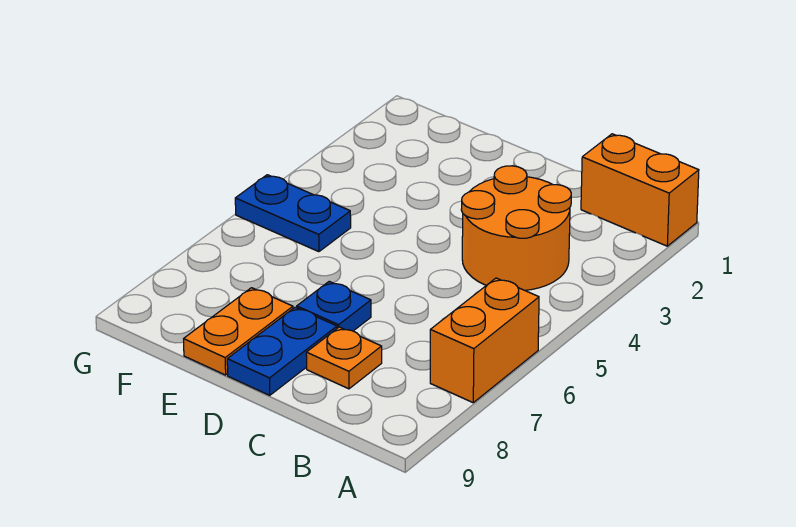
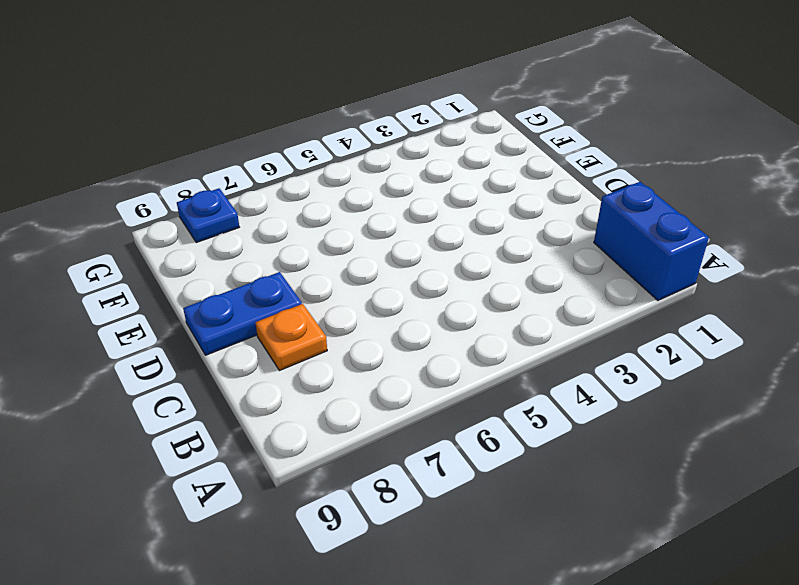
blue 1x2 brick [594,182,709,300] -> orange 1x2 brick [581,134,699,246]
blue 1x1 plate [177,188,239,243] -> blue 1x1 plate moved to [297,281,371,331]
none -> orange 1x2 brick [430,278,539,403]
none -> orange 2x2 round brick [461,166,571,290]

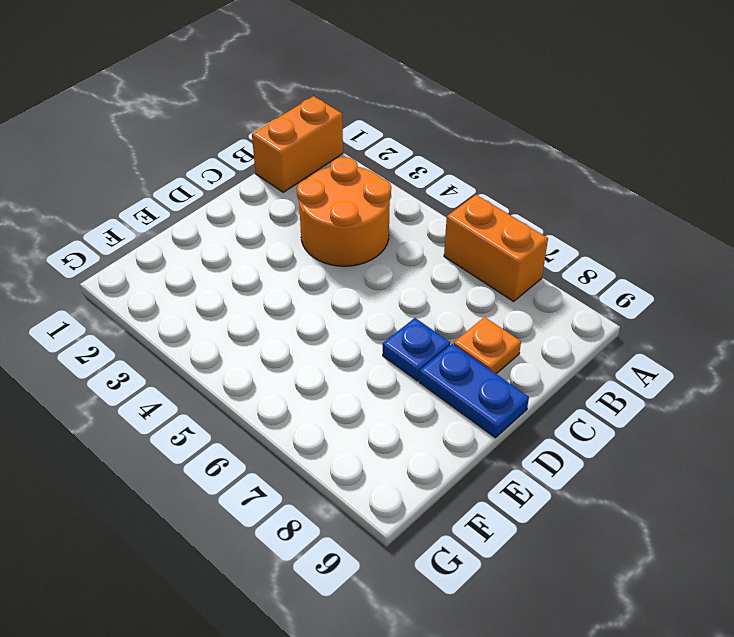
none -> orange 1x2 plate [184,288,293,375]
none -> blue 1x2 plate [235,175,351,252]

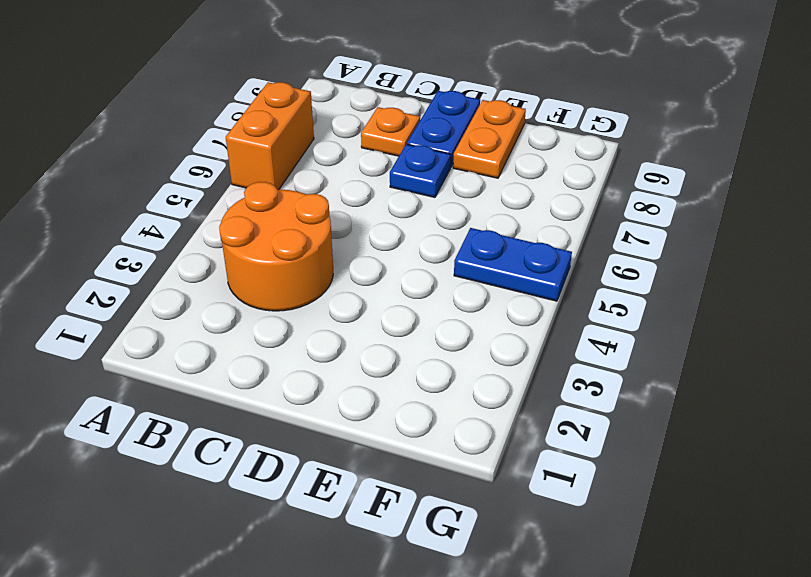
none -> orange 1x2 brick [581,134,699,246]

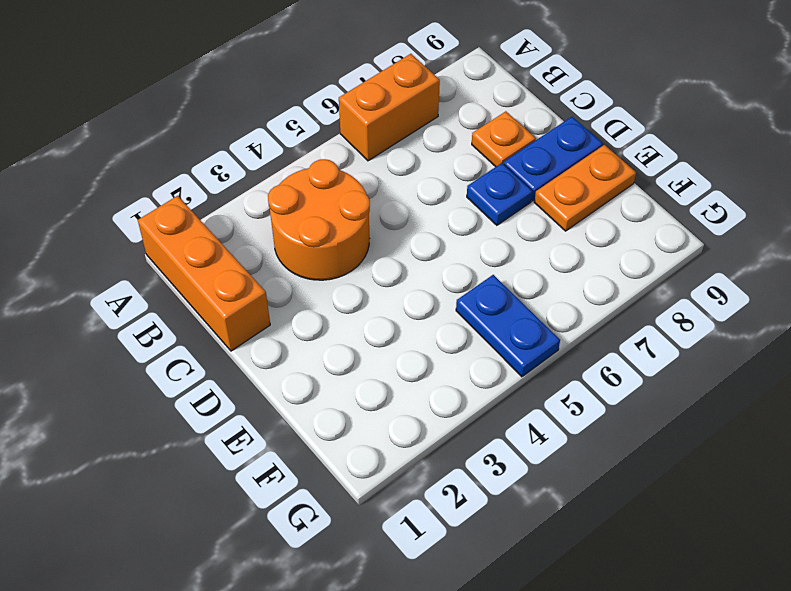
orange 1x3 brick [138,196,270,351] -> orange 1x2 brick [581,134,699,246]

